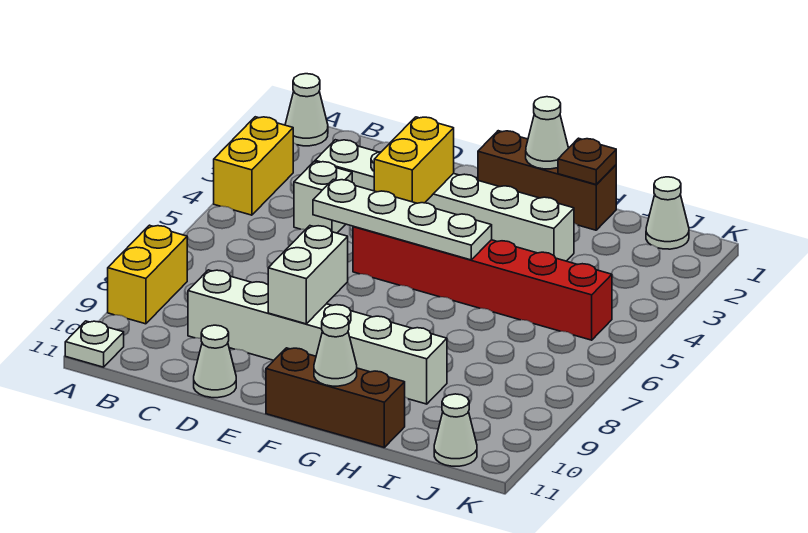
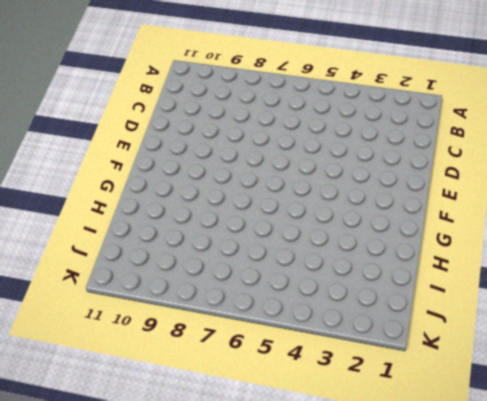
none -> white 1x1 cone [285,74,328,146]
none -> yellow 1x2 brick [214,117,293,215]
none -> yellow 1x2 brick [108,225,187,324]

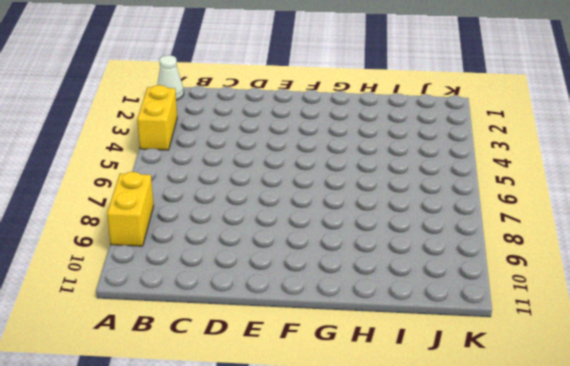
none -> white 1x1 plate [65,321,124,367]
none -> white 1x6 brick [315,140,574,261]
none -> white 1x1 brick [294,161,352,233]

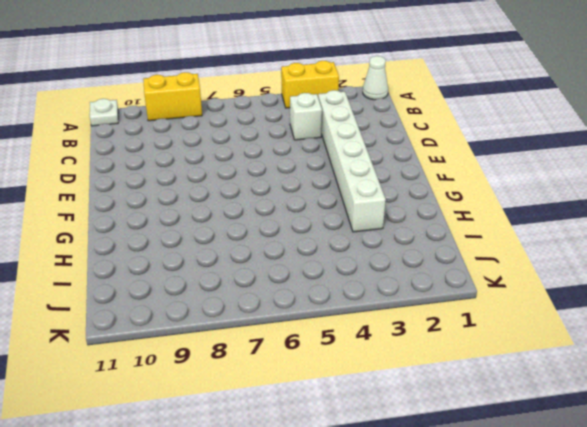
none -> white 1x6 brick [188,270,447,404]
none -> white 1x1 cone [194,325,236,398]
none -> red 1x6 brick [353,226,612,340]

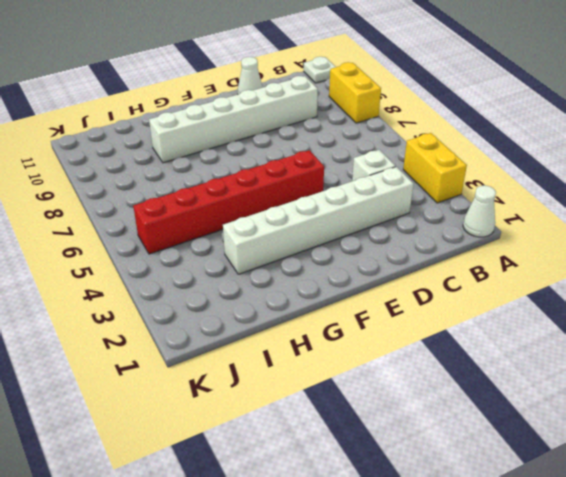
none -> brown 1x3 brick [478,131,616,230]
none -> brown 1x3 brick [266,348,405,447]
none -> white 1x1 cone [646,177,689,249]

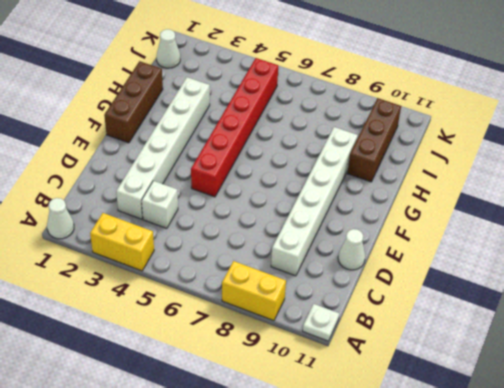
brown 1x3 brick [348,98,401,182] -> brown 1x3 brick moved to [266,348,405,447]
none -> white 1x1 cone [434,394,477,466]
none -> white 1x4 plate [313,179,492,260]
none -> yellow 1x2 brick [374,117,454,203]

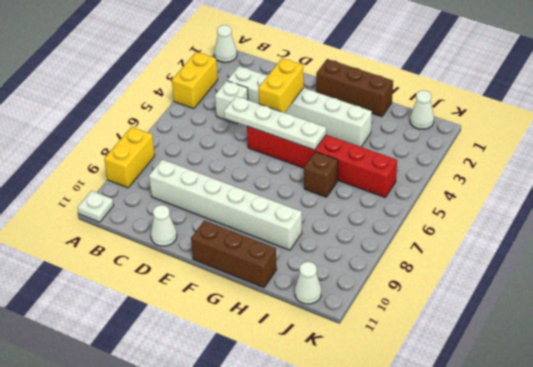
brown 1x1 brick [304,152,338,197] -> none
none -> white 1x2 brick [268,226,348,324]
none -> white 1x1 cone [526,97,568,169]
none -> white 1x1 cone [314,314,357,386]

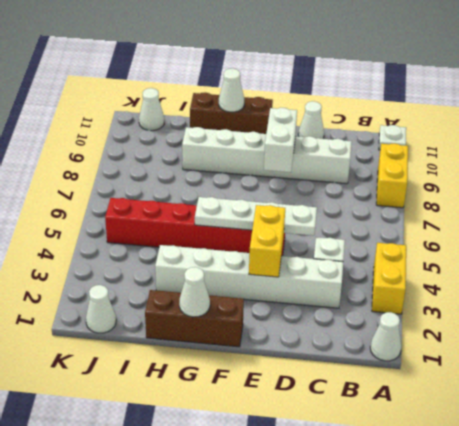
none -> brown 1x1 plate [558,138,616,184]

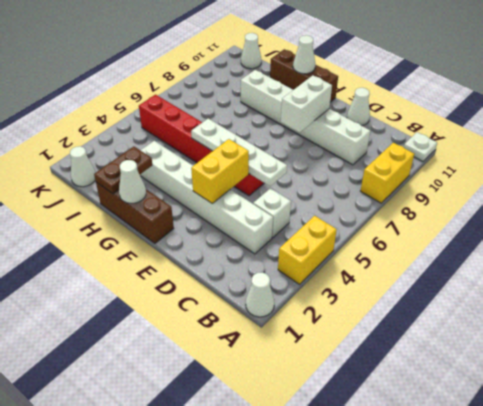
brown 1x2 plate [94,147,152,194] -> brown 1x1 plate [558,138,616,184]

